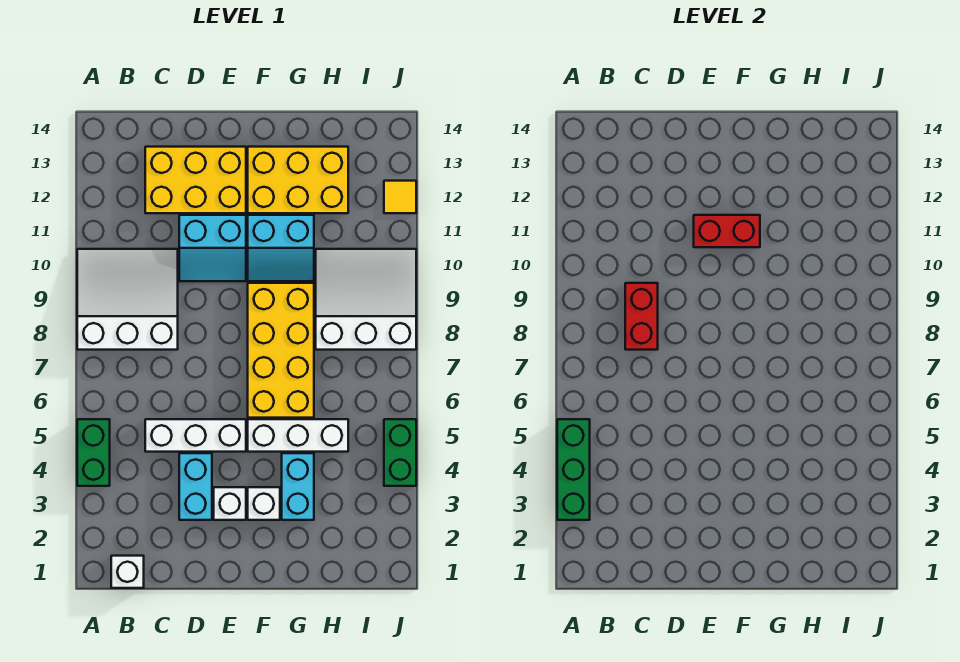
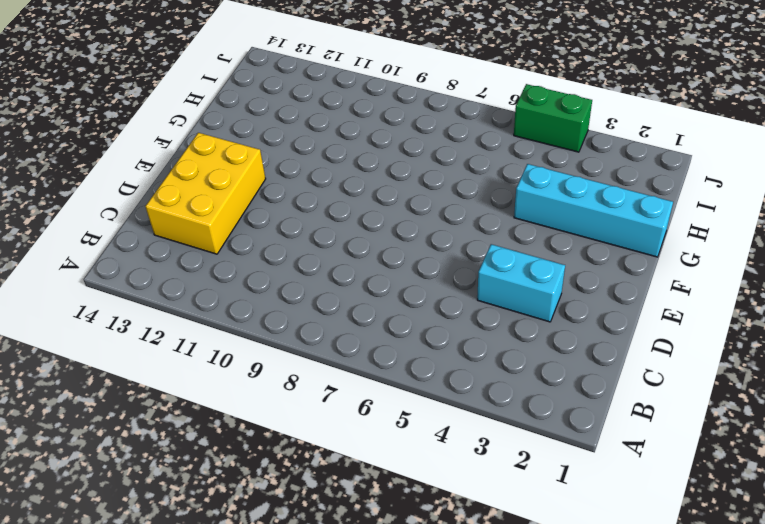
cyan 1x4 brick [514,164,673,257] -> cyan 1x2 brick [282,453,314,520]
none -> green 1x2 brick [77,419,110,486]
none -> white 3x3 slope [77,249,178,350]
none -> white 1x1 brick [111,556,144,588]

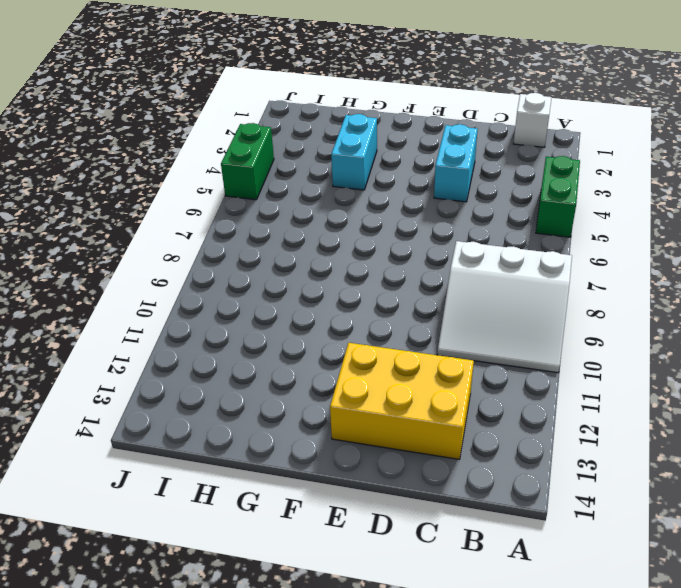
none -> white 1x3 brick [145,419,246,452]
none -> cyan 2x2 slope [179,215,246,281]
none -> white 1x1 brick [214,487,246,520]

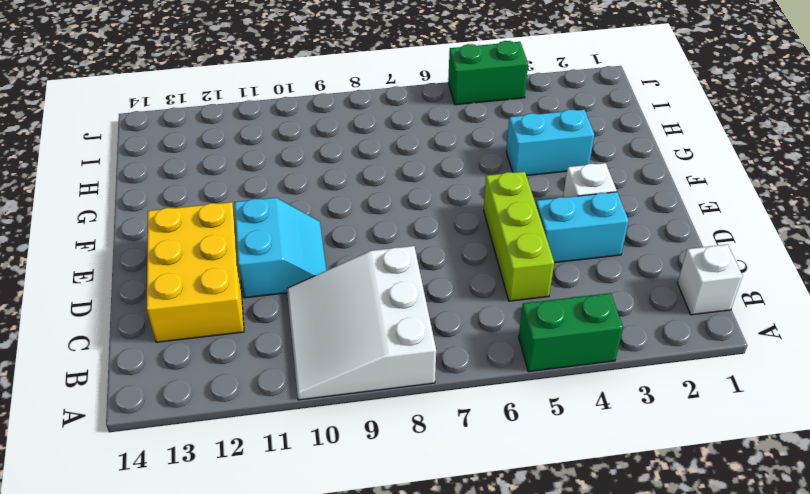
lime 1x3 brick [484,171,554,301] -> white 1x3 brick [145,419,246,452]
none -> white 1x1 brick [248,487,280,520]
none -> white 1x3 brick [248,419,348,452]
none -> yellow 2x4 brick [248,283,314,418]

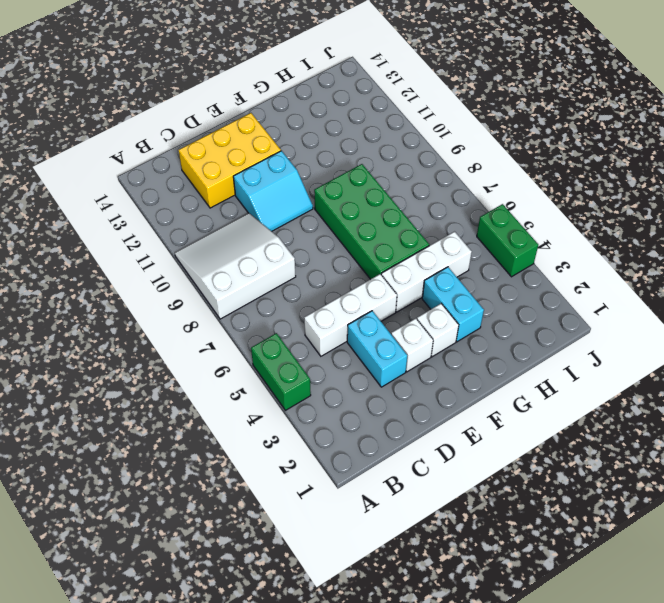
green 2x4 brick [314,164,429,279] -> yellow 2x4 brick [248,283,314,418]
none -> white 1x1 brick [111,556,144,588]
none -> cyan 2x2 slope [248,215,314,281]
none -> yellow 2x3 brick [248,147,348,213]

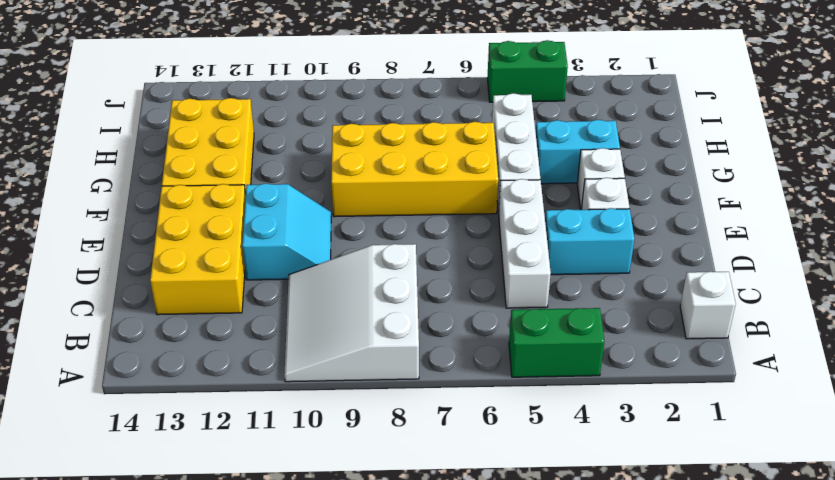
none -> cyan 2x2 slope [248,215,314,281]
none -> white 3x3 slope [316,249,416,350]
none -> yellow 1x1 tile [384,181,416,213]

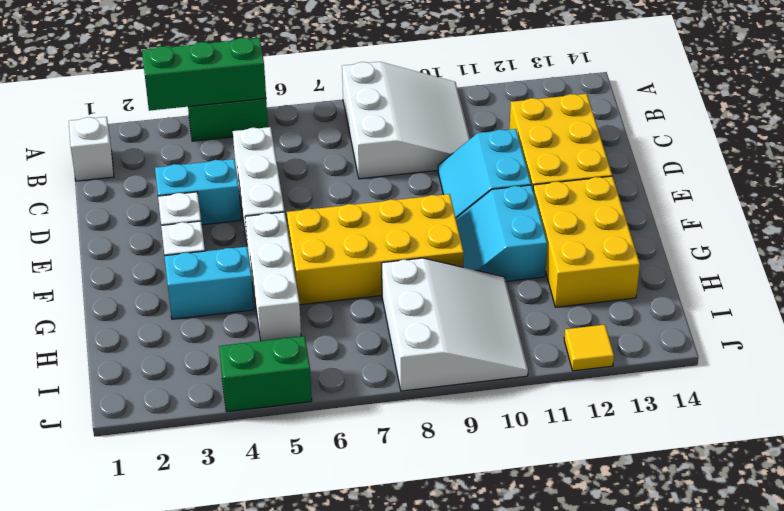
none -> red 1x2 brick [625,283,658,350]
none -> red 1x2 brick [694,215,760,247]

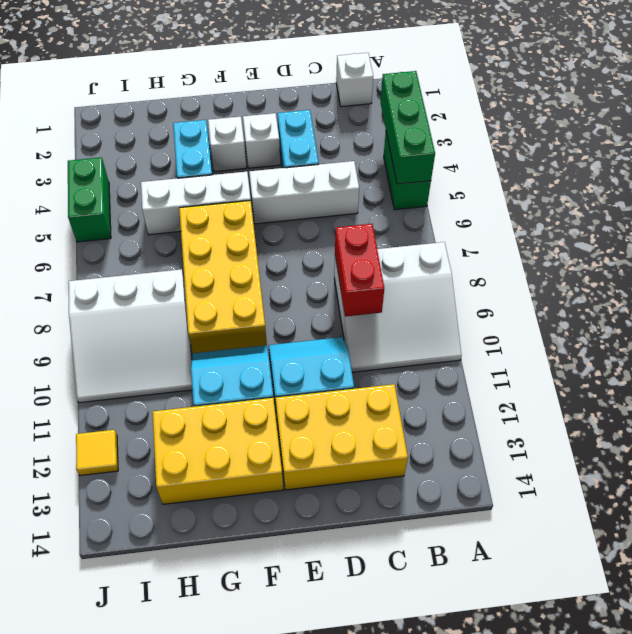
none -> red 1x2 brick [694,215,760,247]

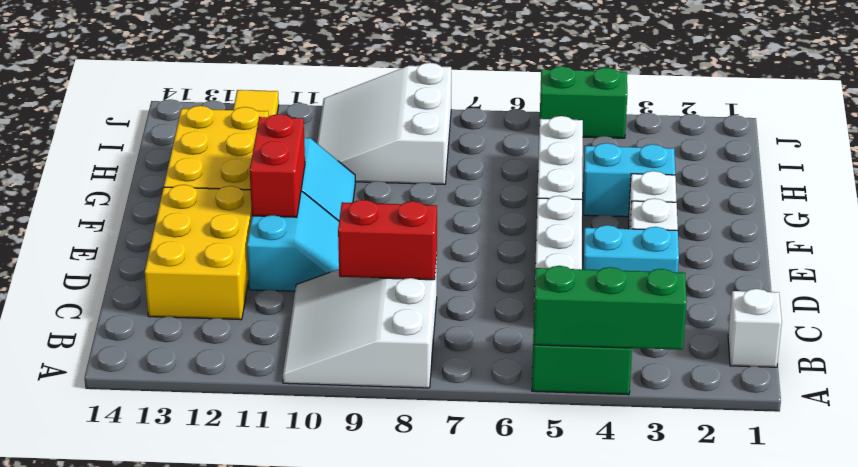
none -> yellow 2x4 brick [248,283,314,418]

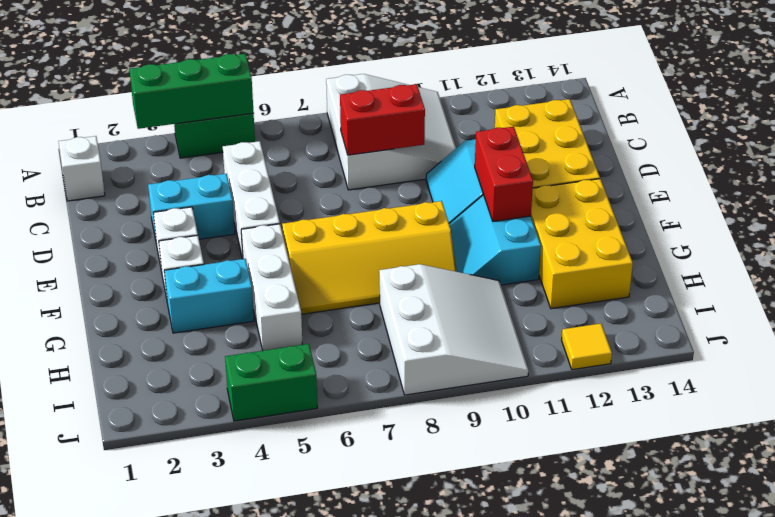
yellow 2x4 slope [282,201,457,314] -> yellow 2x4 brick [248,283,314,418]

